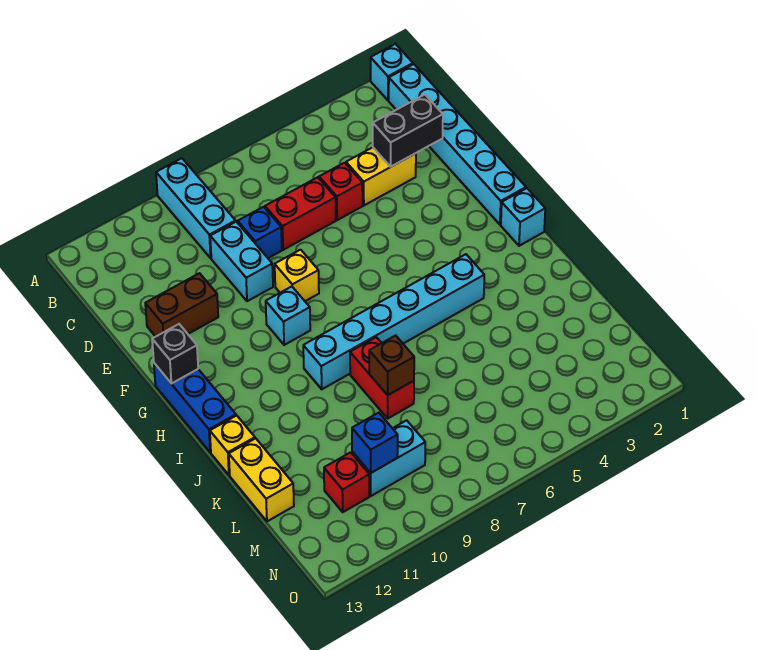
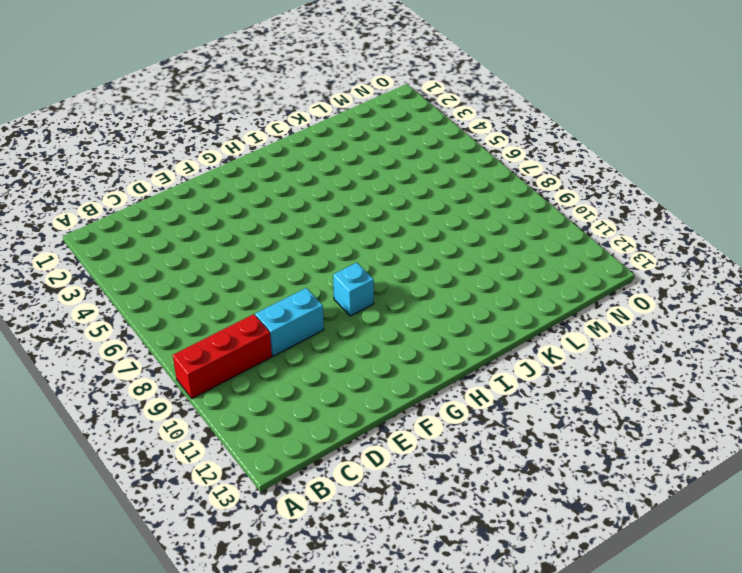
red 1x3 brick [173,314,272,398] -> cyan 1x3 brick [156,158,236,258]
none -> cyan 1x1 brick [371,44,413,100]
none -> cyan 1x6 brick [389,64,526,225]
none -> yellow 1x2 brick [346,147,416,205]

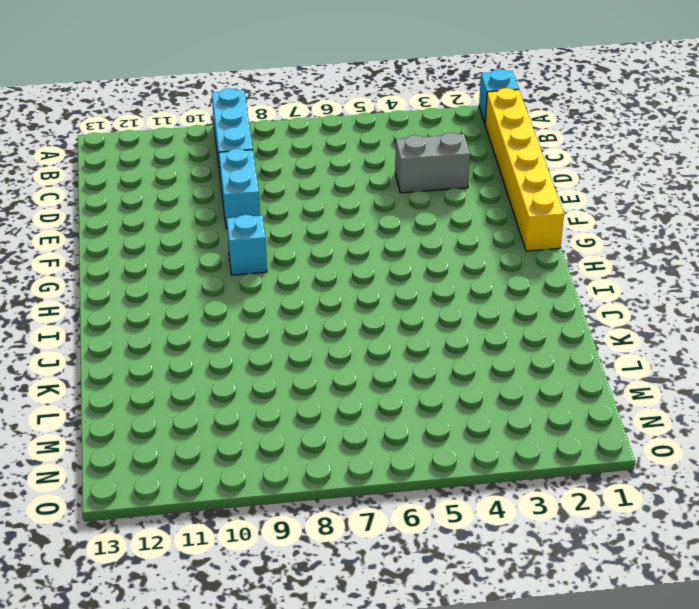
yellow 1x6 brick [485,88,564,251] -> cyan 1x6 brick [389,64,526,225]
grey 1x2 brick [395,133,470,193] -> yellow 1x2 brick [346,147,416,205]
none -> red 1x1 brick [319,163,363,220]
none -> red 1x2 brick [265,177,336,250]
none -> blue 1x1 brick [238,207,282,258]

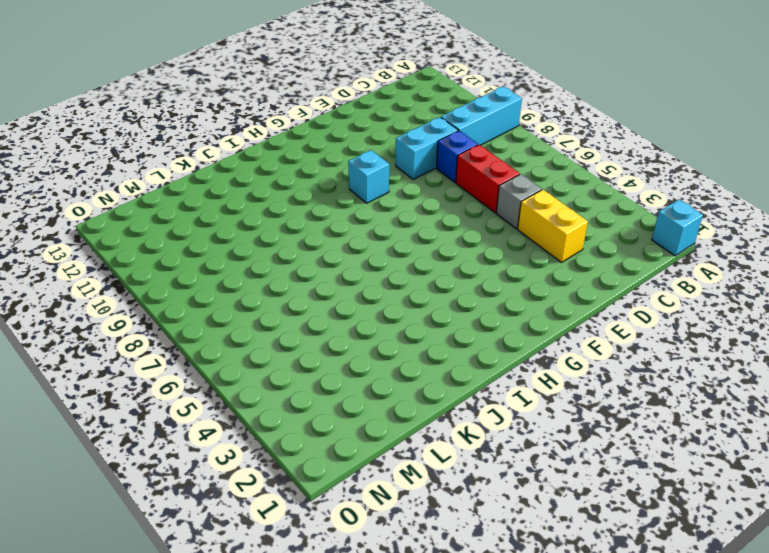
grey 1x1 brick [496,174,542,229] -> red 1x1 brick [319,163,363,220]
none -> cyan 1x6 brick [389,64,526,225]
none -> brown 1x2 brick [145,273,218,337]
none -> yellow 1x1 brick [275,250,319,301]

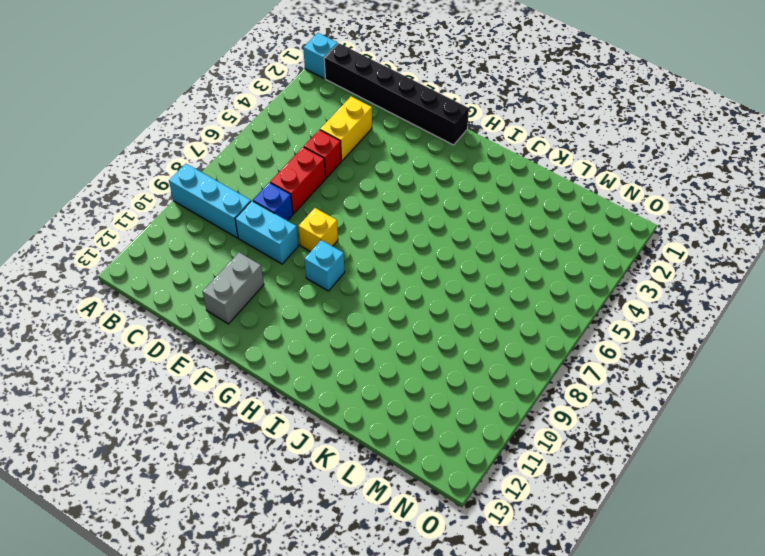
black 1x6 brick [324,43,469,145] -> cyan 1x6 brick [389,64,526,225]
grey 1x2 brick [203,252,264,324] -> brown 1x2 brick [145,273,218,337]
none -> blue 1x3 brick [154,363,236,452]
none -> cyan 1x1 brick [501,188,545,246]
none -> cyan 1x6 brick [303,254,484,389]

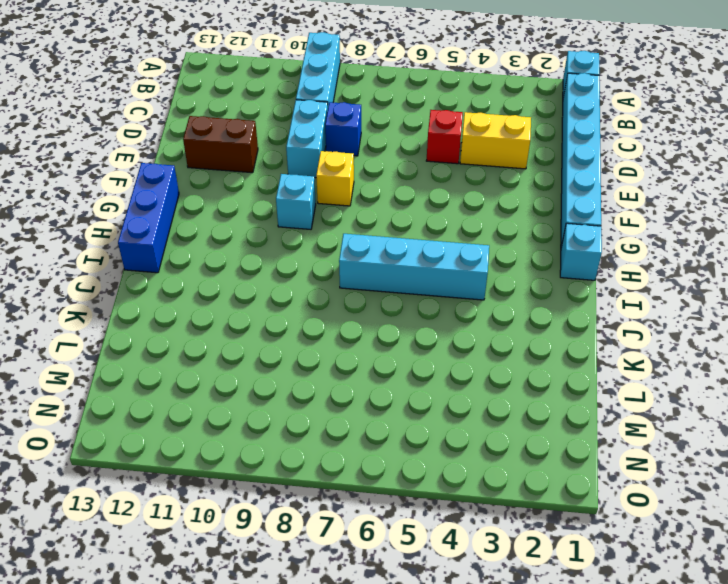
cyan 1x4 brick [339,234,489,300] -> cyan 1x6 brick [303,254,484,389]
none -> red 1x2 brick [265,177,336,250]
none -> red 1x2 brick [350,337,414,418]
none -> yellow 1x1 brick [210,416,255,475]

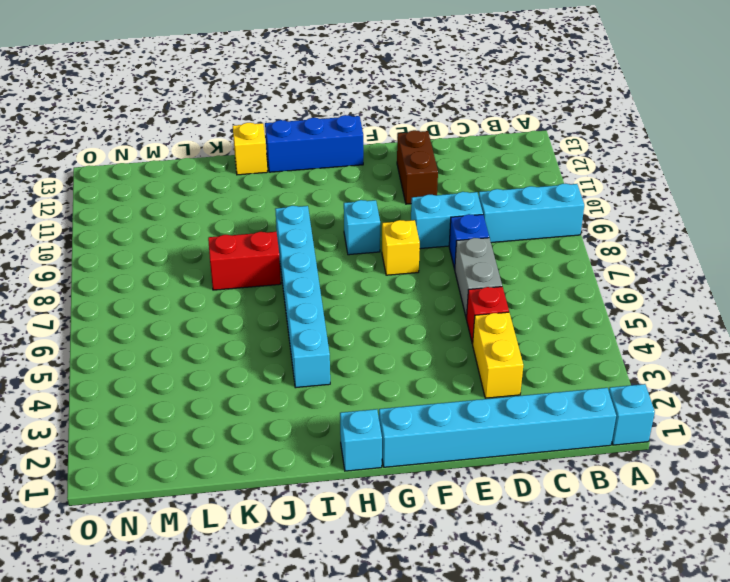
grey 1x2 brick [455,238,502,318] -> red 1x2 brick [265,177,336,250]
none -> yellow 1x2 brick [229,438,294,521]
none -> cyan 1x2 brick [352,420,425,496]
none -> red 1x1 brick [324,452,369,512]

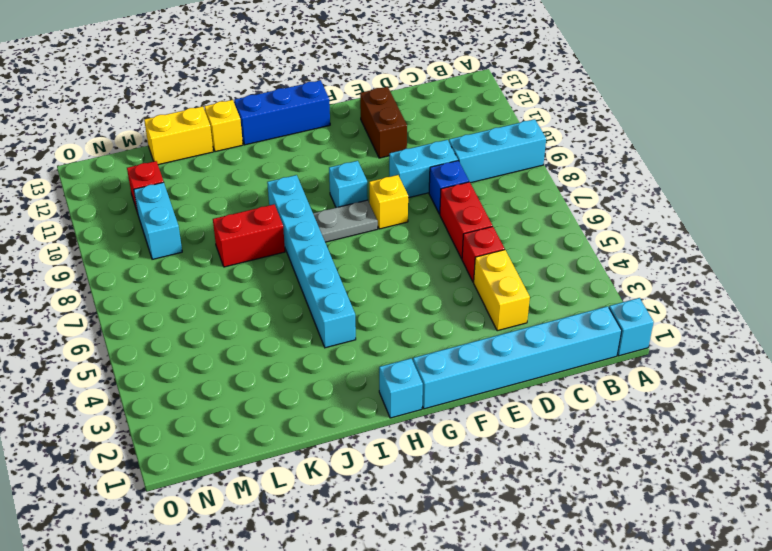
grey 1x2 plate [313,200,378,242] -> none
none -> black 1x2 brick [373,95,443,167]
none -> black 1x1 brick [152,324,198,384]
none -> brown 1x1 brick [369,335,414,395]

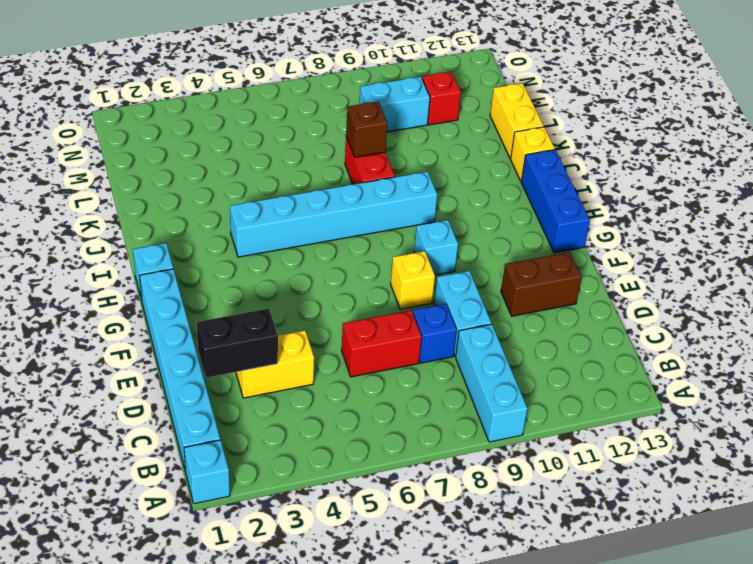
none -> red 1x1 brick [319,163,363,220]
none -> black 1x1 brick [152,324,198,384]
none -> blue 1x1 brick [352,413,398,473]

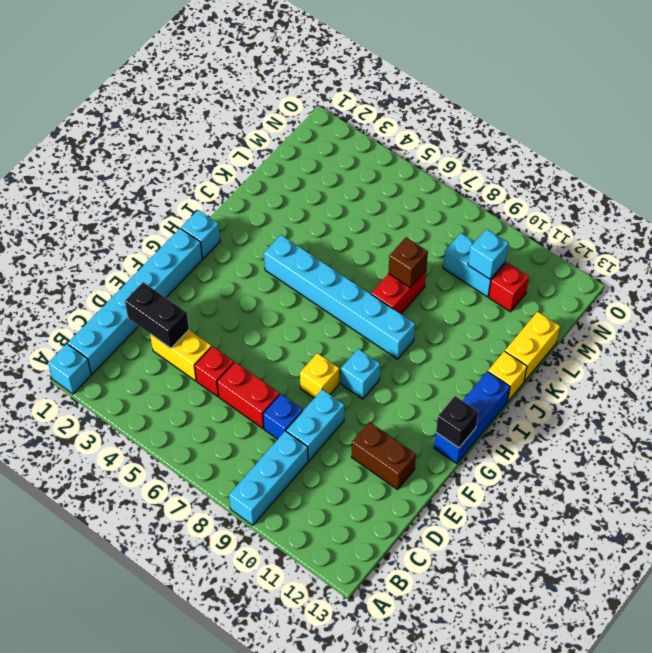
cyan 1x1 brick [468,229,509,279] -> blue 1x1 brick [352,413,398,473]

